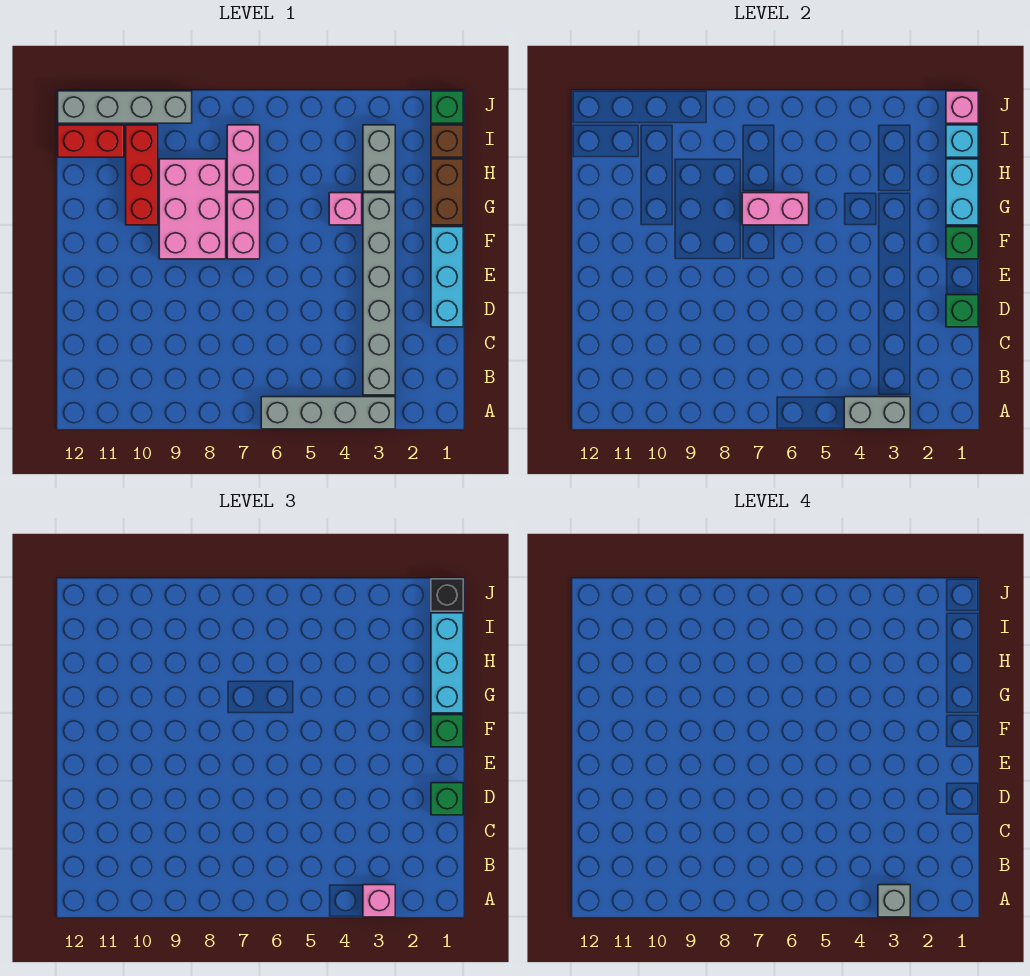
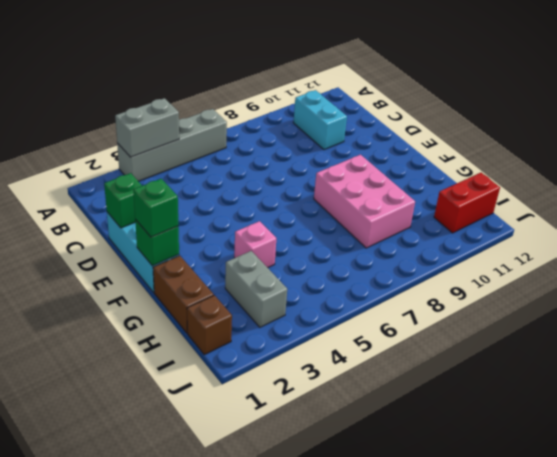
cyan 1x2 brick [293,90,347,150] -> cyan 1x2 brick moved to [946,159,978,225]
none -> grey 1x6 brick [363,193,395,395]
none -> pink 1x2 brick [227,193,260,259]
none -> red 1x3 brick [126,125,158,225]

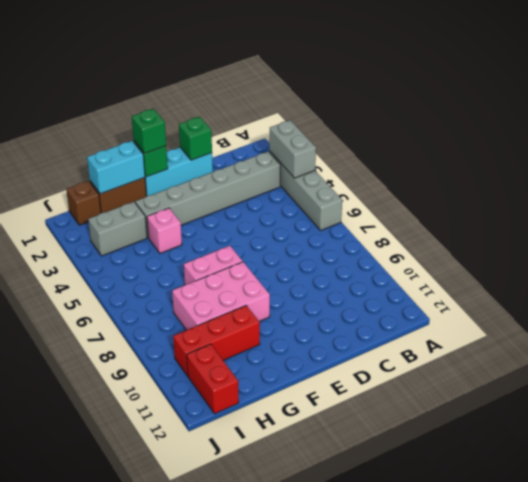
none -> pink 1x2 brick [227,125,260,191]
none -> green 1x1 brick [431,91,463,123]
none -> grey 1x4 brick [58,91,192,123]

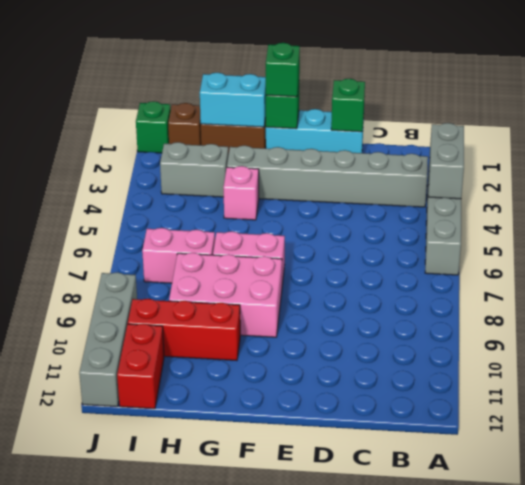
none -> pink 1x2 brick [742,193,809,225]
none -> cyan 1x1 brick [946,125,978,157]
none -> pink 1x1 brick [946,91,978,123]

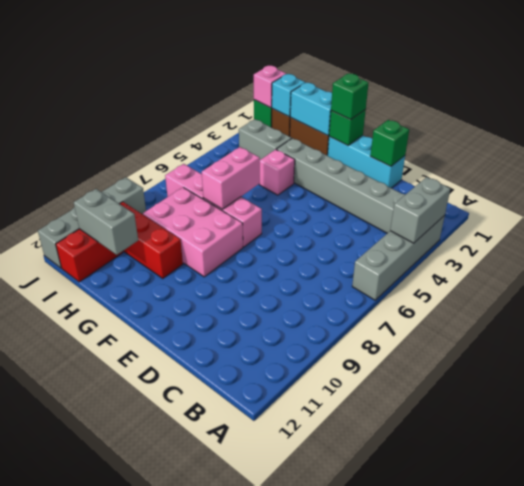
grey 1x2 brick [74,189,138,255] -> none
none -> pink 1x1 brick [363,885,395,917]
none -> green 1x1 brick [431,783,463,815]
none -> cyan 1x3 brick [431,613,463,713]

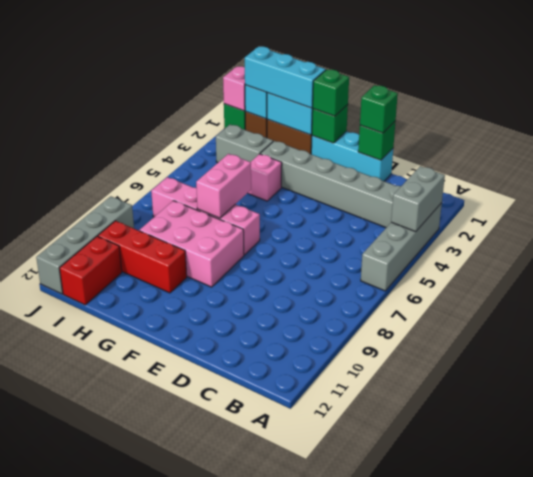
none -> pink 1x1 brick [363,885,395,917]
none -> black 1x1 brick [431,579,463,611]
none -> grey 1x1 brick [878,885,910,917]

